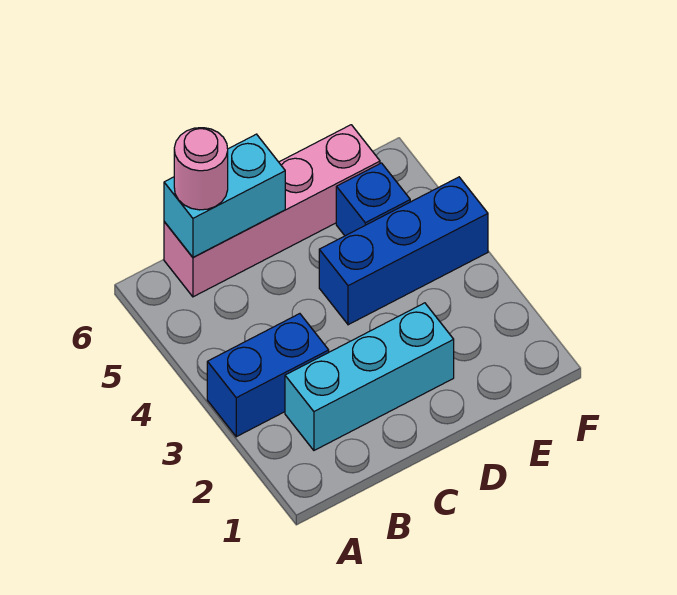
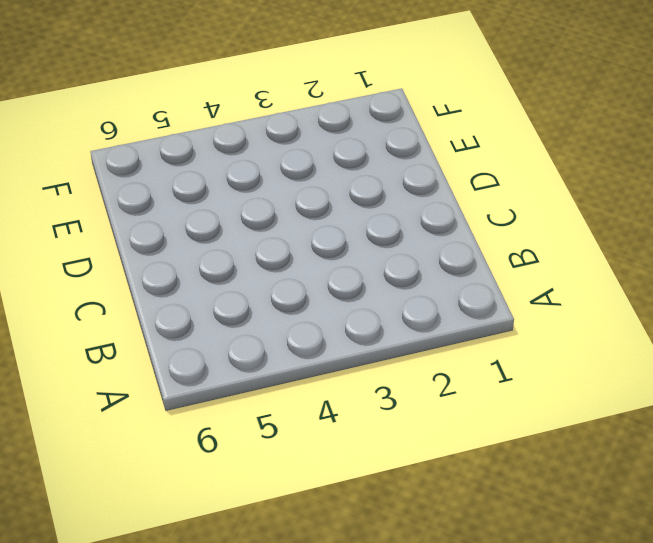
none -> blue 1x2 brick [207,314,329,437]
none -> cyan 1x3 brick [285,303,454,450]

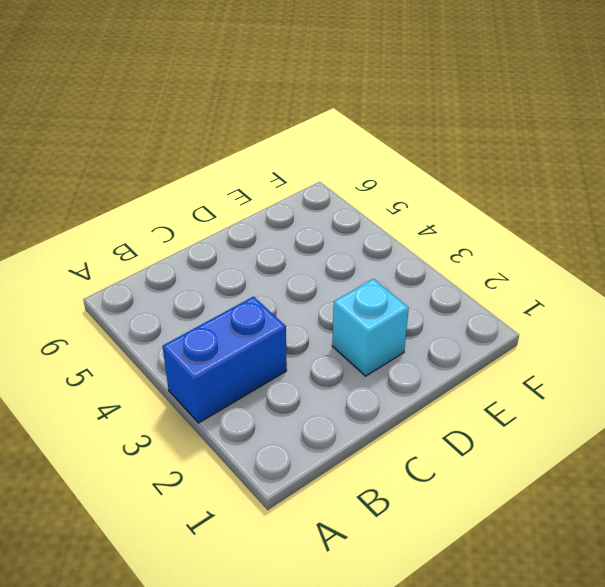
cyan 1x1 brick [332,279,409,376] -> cyan 1x3 brick [285,303,454,450]
none -> pink 1x4 brick [164,125,380,297]
none -> blue 1x3 brick [319,177,488,325]

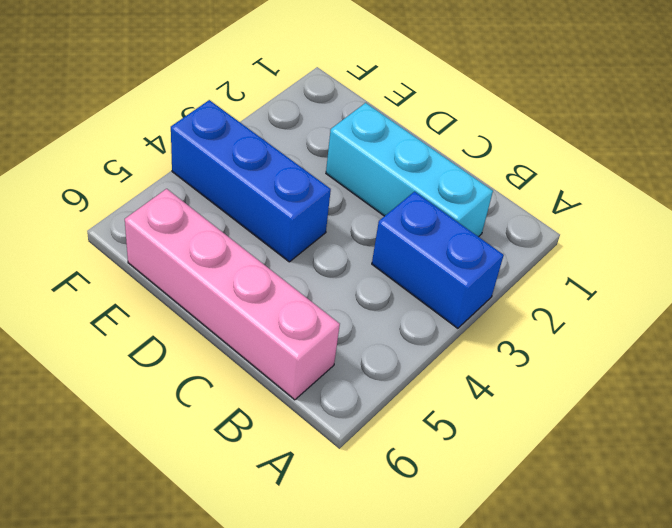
none -> blue 1x1 brick [336,163,410,236]
none -> cyan 1x2 brick [164,134,285,257]

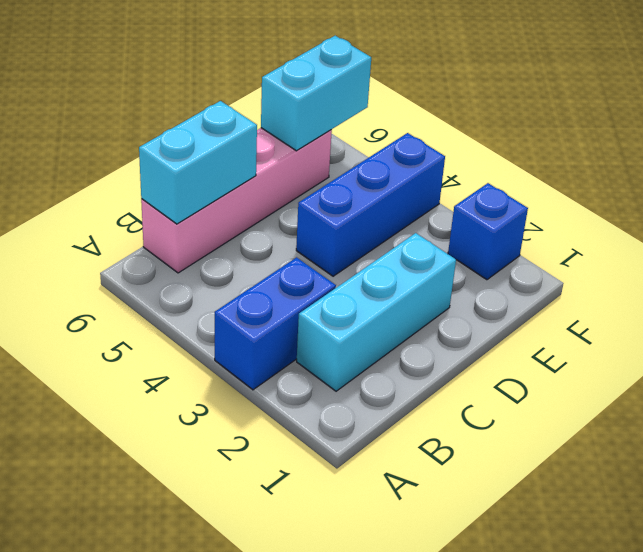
cyan 1x2 brick [261,36,371,151] -> none
blue 1x1 brick [448,183,528,280] -> blue 1x1 brick moved to [336,163,410,236]
none -> pink 1x1 round brick [174,128,228,210]

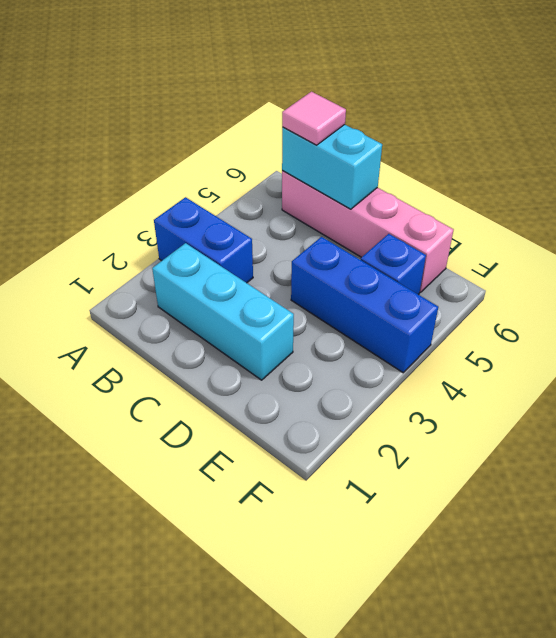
pink 1x1 tile [282,92,346,145] -> pink 1x1 round brick [174,128,228,210]

